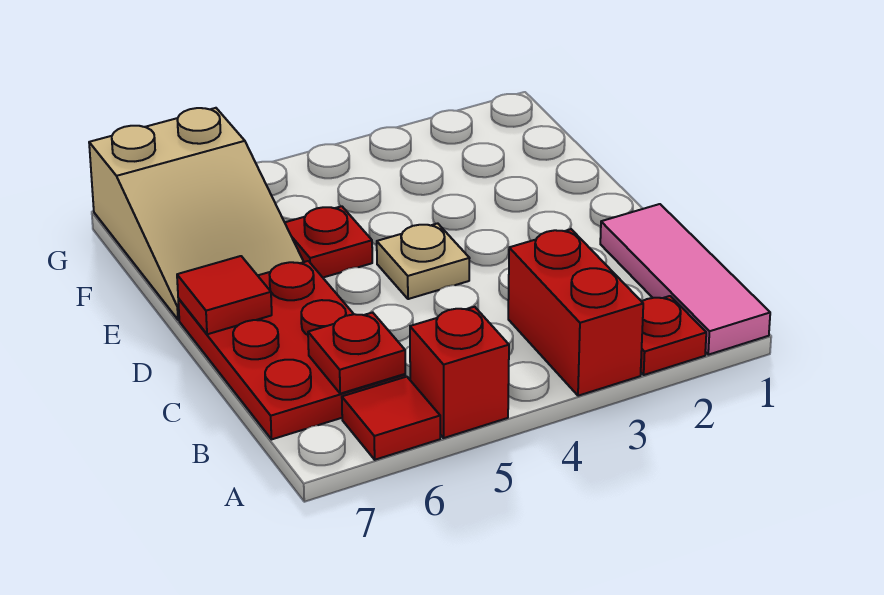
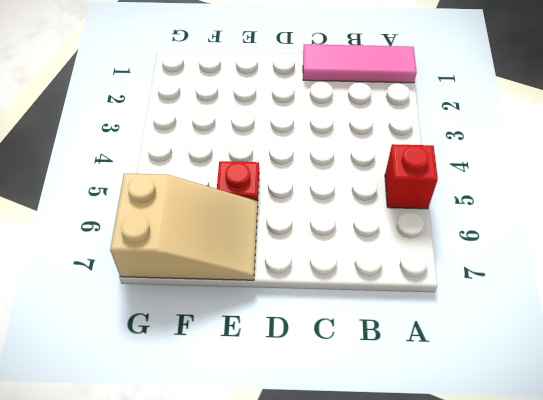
none -> red 1x1 plate [641,296,706,375]
none -> red 1x2 brick [508,229,643,396]

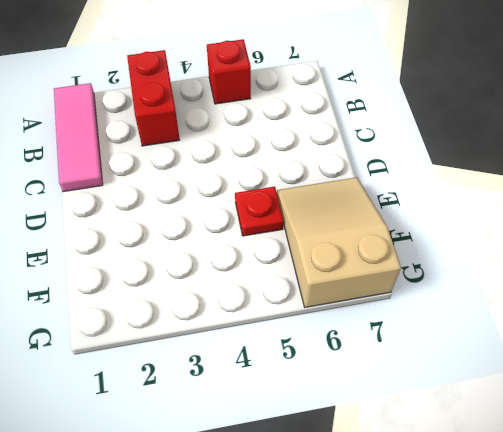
none -> red 1x1 plate [641,296,706,375]
none -> red 1x1 tile [342,377,440,460]

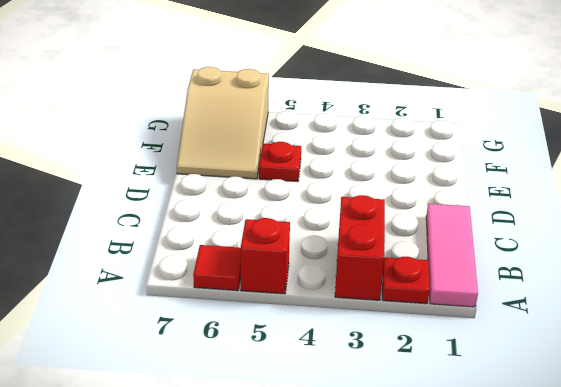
none -> red 2x3 plate [178,261,405,439]
none -> tan 1x1 plate [377,223,470,299]

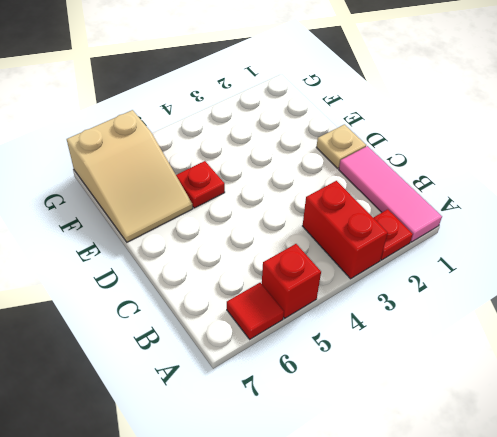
tan 1x1 plate [316,124,366,168] -> tan 1x1 plate moved to [377,223,470,299]
none -> red 2x3 plate [178,261,405,439]
none -> red 1x1 plate [308,312,405,394]

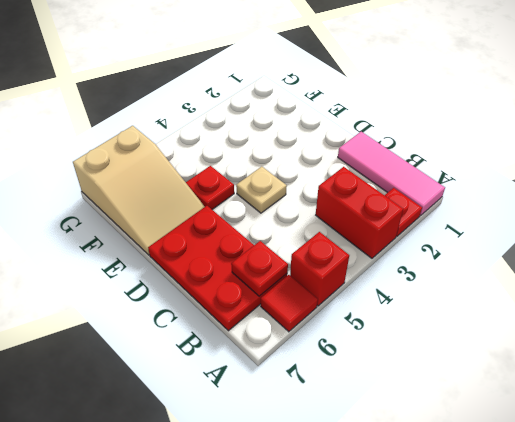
none -> red 1x1 tile [177,256,272,334]

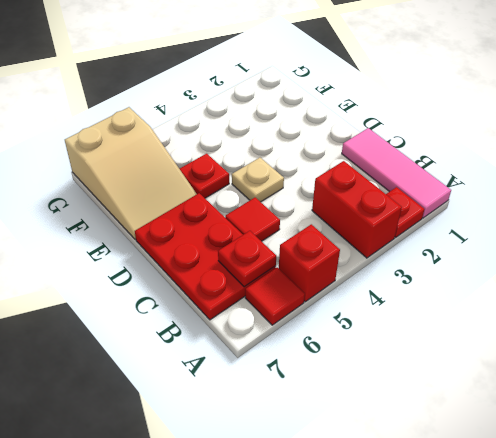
red 1x1 tile [225,197,280,241] -> red 1x1 tile moved to [177,256,272,334]

